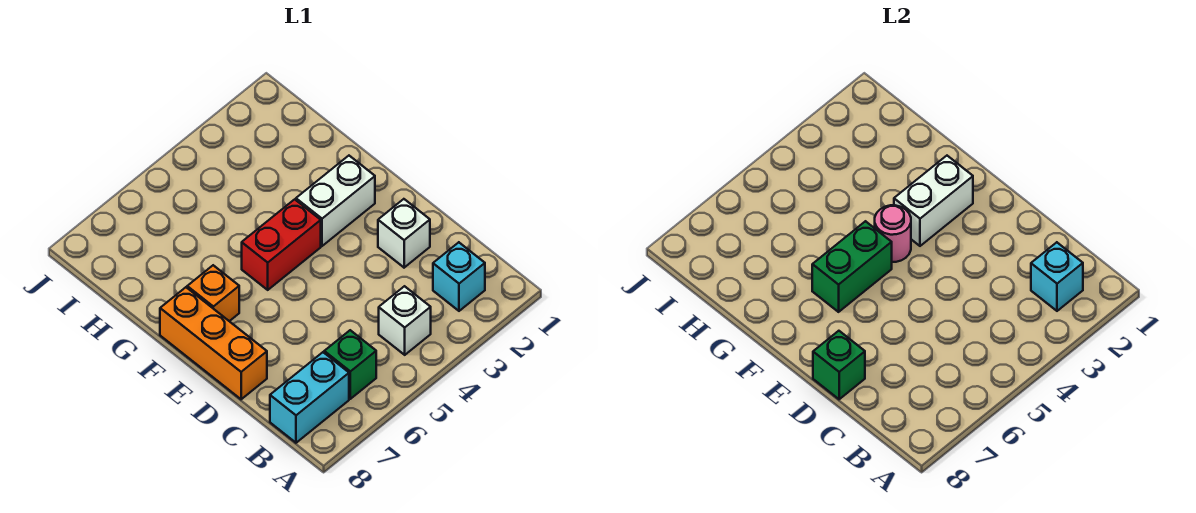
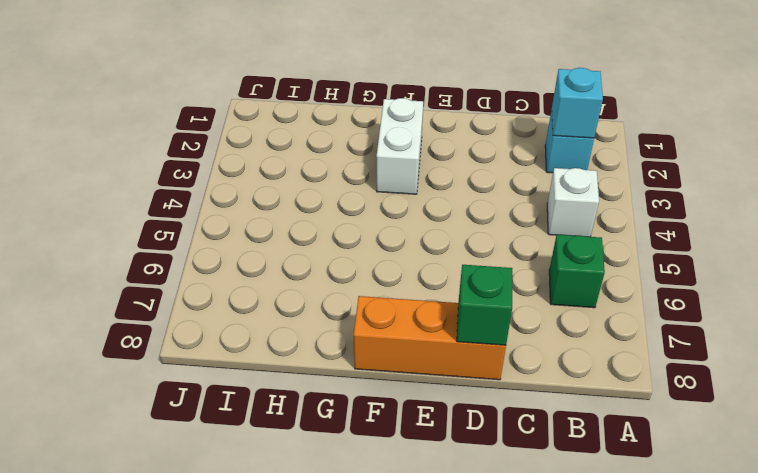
none -> cyan 1x2 brick [270,352,349,443]
none -> white 1x1 brick [378,199,430,268]
none -> red 1x2 brick [242,199,321,290]

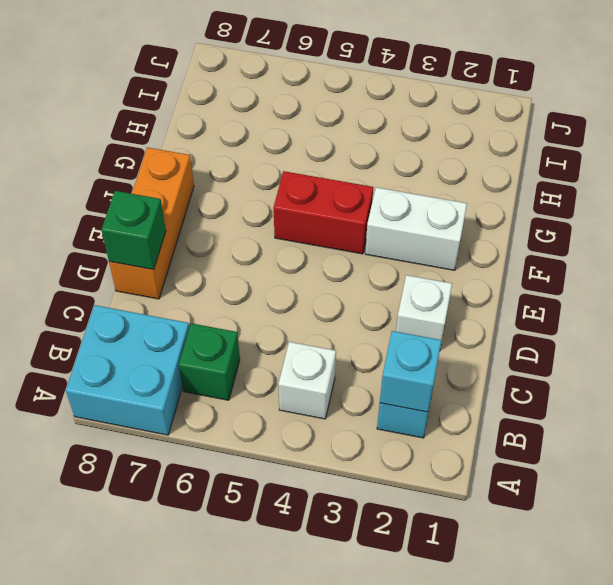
cyan 2x2 brick [66,305,189,435] -> cyan 1x2 brick [270,352,349,443]
none -> orange 1x1 brick [187,265,239,321]
none -> white 1x2 brick [894,156,973,246]
none -> pink 1x1 round brick [875,205,911,262]

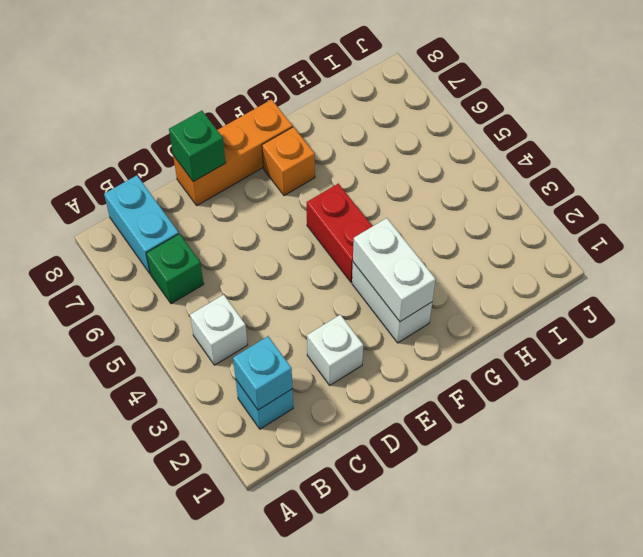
none -> pink 1x1 round brick [875,205,911,262]
none -> green 1x2 brick [812,221,892,312]

